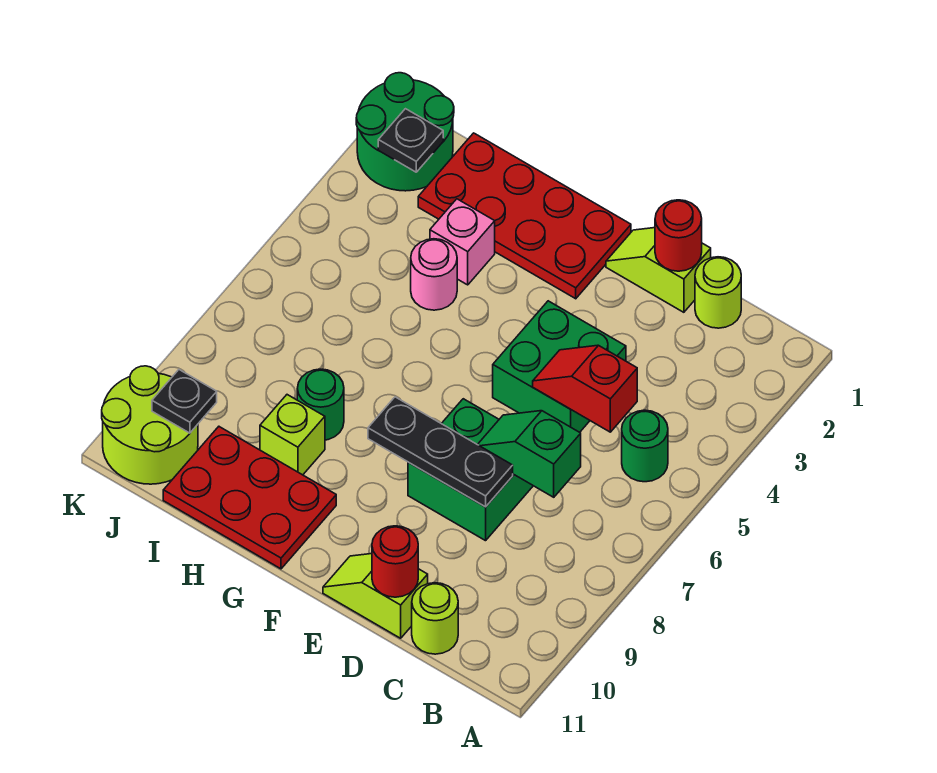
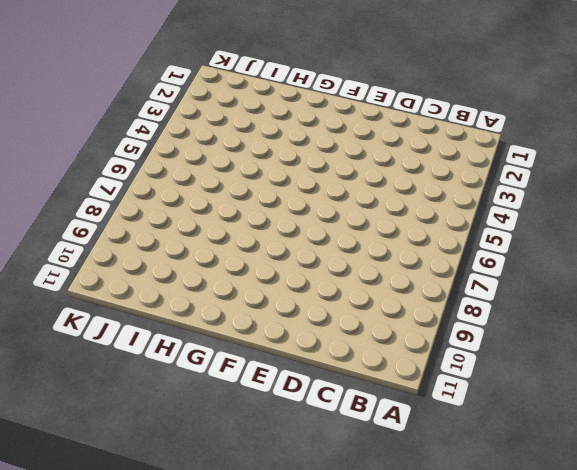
none -> green 1x1 round brick [622,410,668,482]
none -> lime 1x1 round brick [695,257,741,328]
none -> lime 1x1 round brick [412,583,458,654]

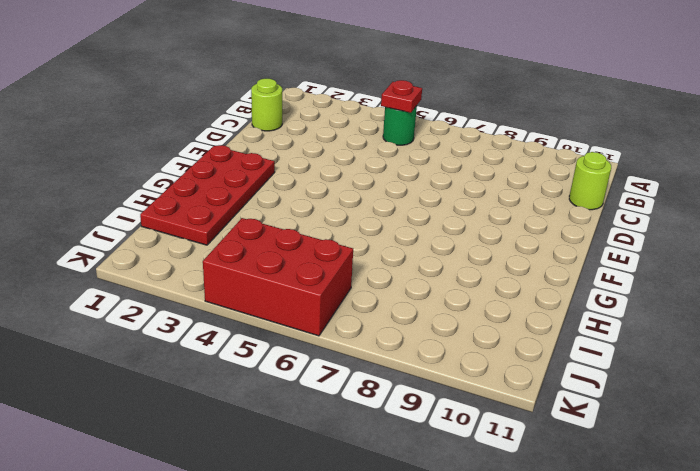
red 1x1 plate [381,80,422,113] -> none
red 2x3 brick [203,218,353,336] -> none
none -> lime 1x2 slope [606,228,711,312]
none -> green 2x2 brick [493,301,626,432]
none -> green 2x2 brick [408,399,533,541]

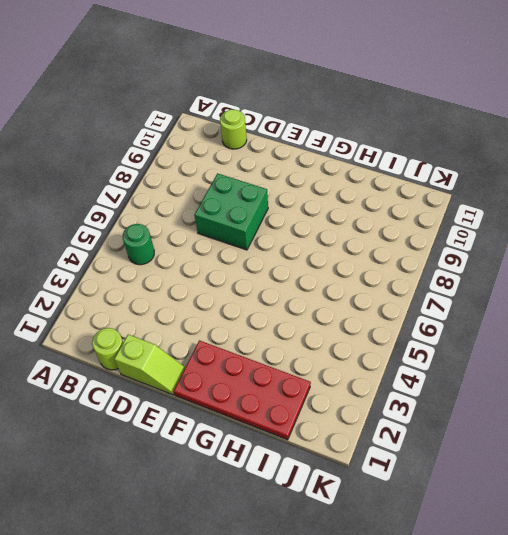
none -> green 2x2 brick [493,301,626,432]
none -> lime 1x2 slope [323,554,428,638]
none -> red 2x3 plate [163,427,336,569]

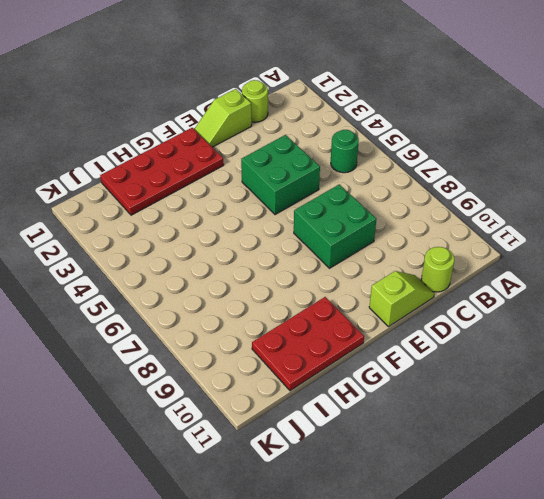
lime 1x2 slope [369,271,434,327] -> lime 1x2 slope turned to [323,554,428,638]
none -> pink 1x1 brick [430,199,495,285]
none -> pink 1x1 round brick [411,239,457,310]
none -> green 1x1 round brick [297,369,344,440]

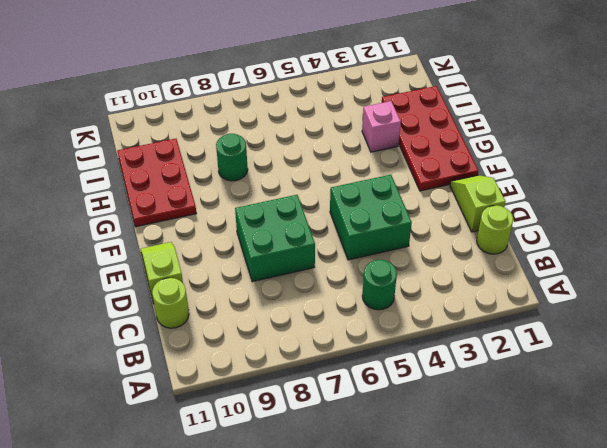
none -> pink 1x1 round brick [411,239,457,310]
none -> lime 1x1 brick [260,395,325,475]
none -> green 2x2 round brick [356,73,454,191]

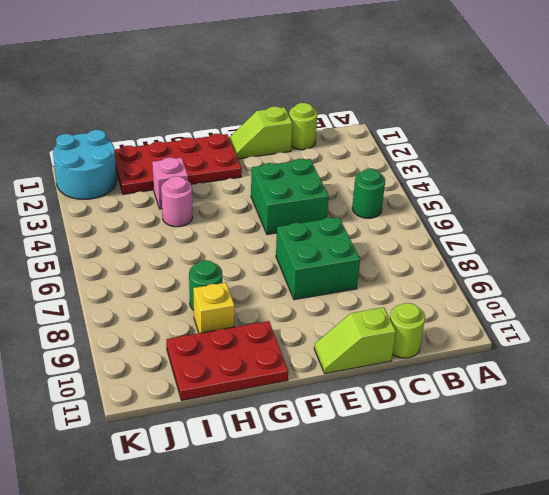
yellow 1x1 brick [193,283,235,333] -> lime 1x1 brick [260,395,325,475]
cyan 2x2 round brick [53,130,117,199] -> green 2x2 round brick [356,73,454,191]
none -> lime 2x2 round brick [102,366,198,484]
none -> red 1x2 slope [533,345,637,432]
none -> green 1x2 slope [477,411,581,497]

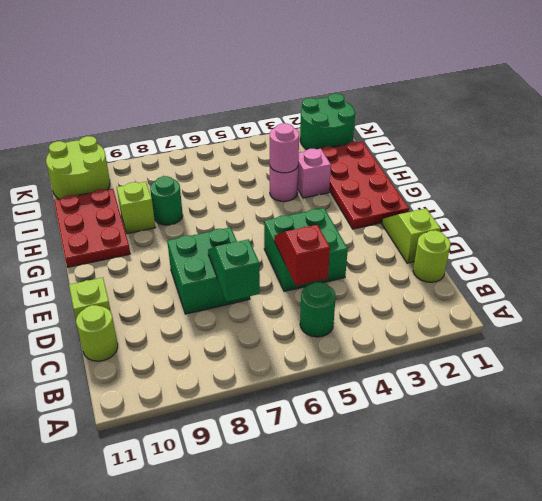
pink 1x1 round brick [270,123,299,173] -> none
none -> red 1x1 round brick [655,200,702,271]
none -> black 1x3 plate [368,397,513,507]
none -> red 1x1 round brick [372,526,418,597]

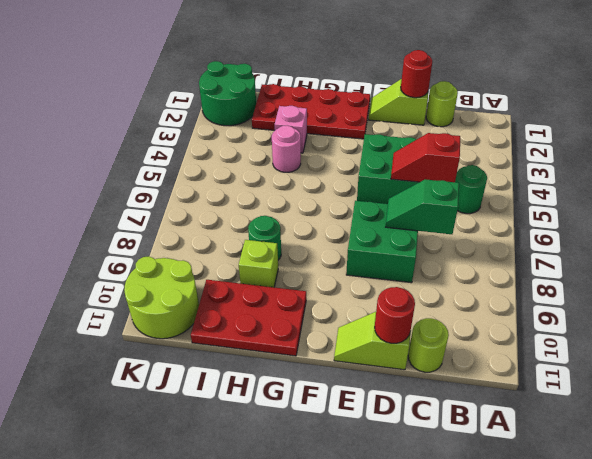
none -> black 1x3 plate [368,397,513,507]
none -> black 1x1 plate [378,109,443,172]
none -> black 1x1 plate [152,370,217,433]

